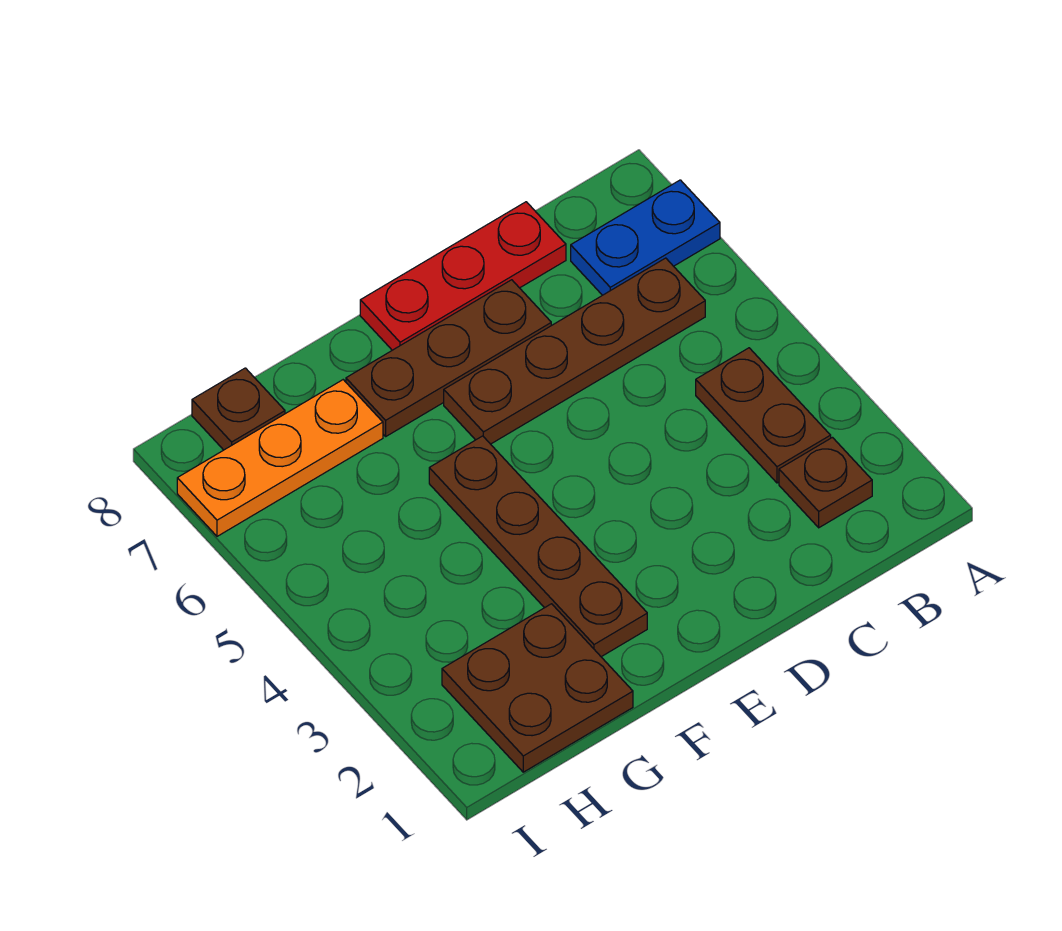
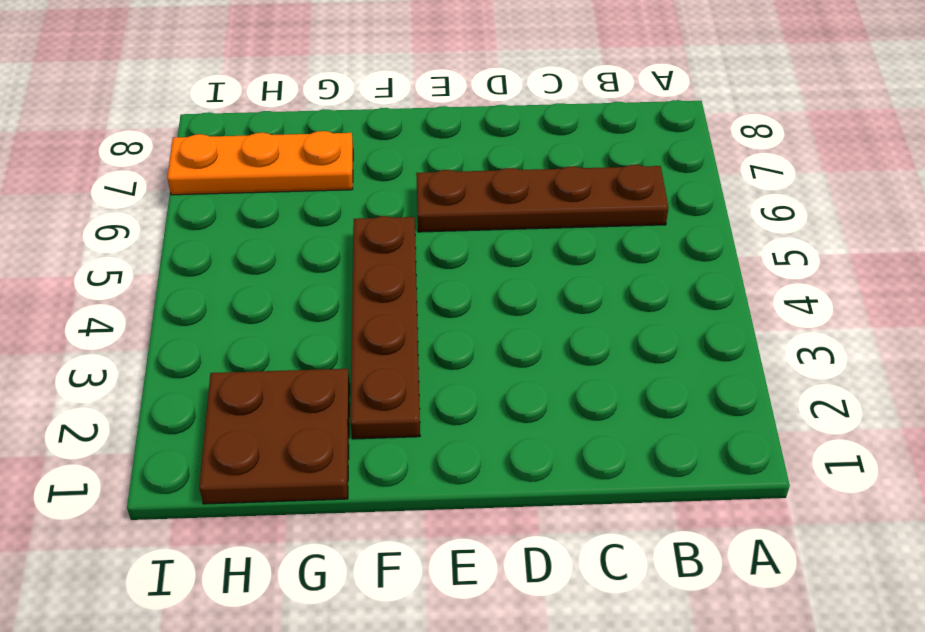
none -> blue 1x2 plate [571,180,720,295]
none -> brown 1x1 plate [779,438,872,528]

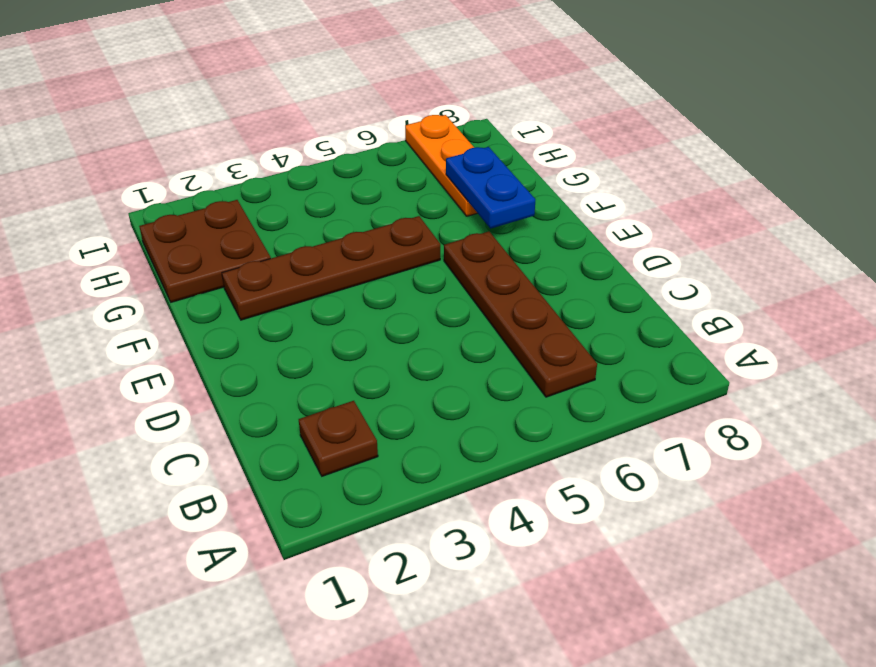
blue 1x2 plate [446,147,536,229] -> blue 1x2 plate moved to [571,180,720,295]
none -> brown 1x2 plate [696,348,831,483]
none -> red 1x3 plate [360,202,566,350]

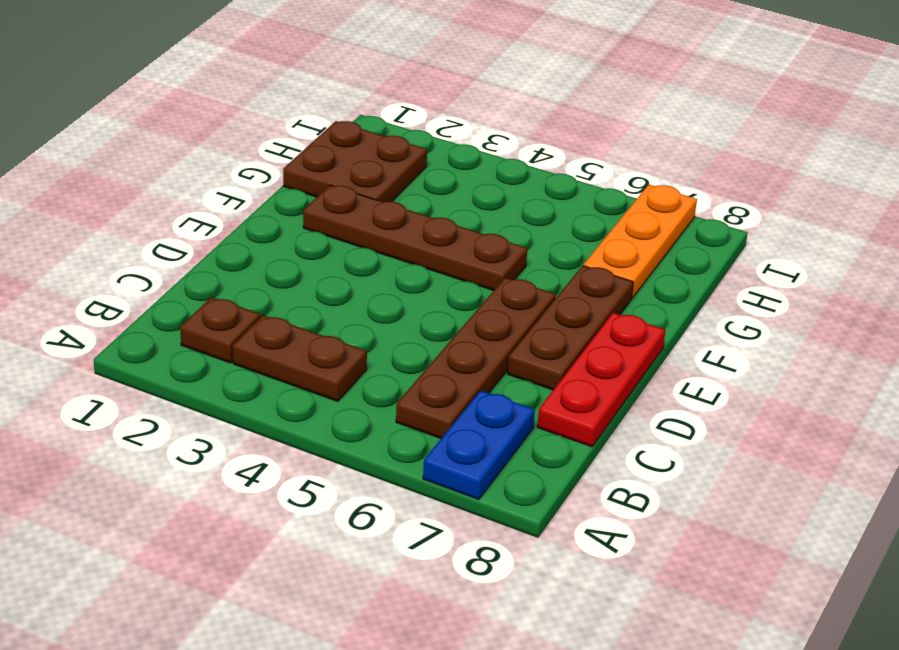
none -> brown 1x1 plate [192,368,285,450]

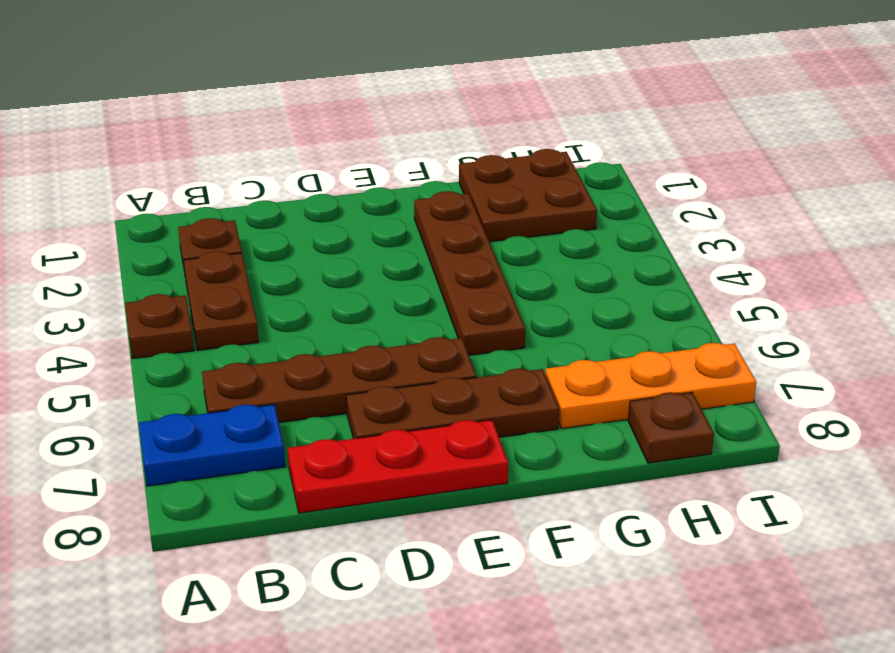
brown 1x1 plate [125,294,194,359] -> none

